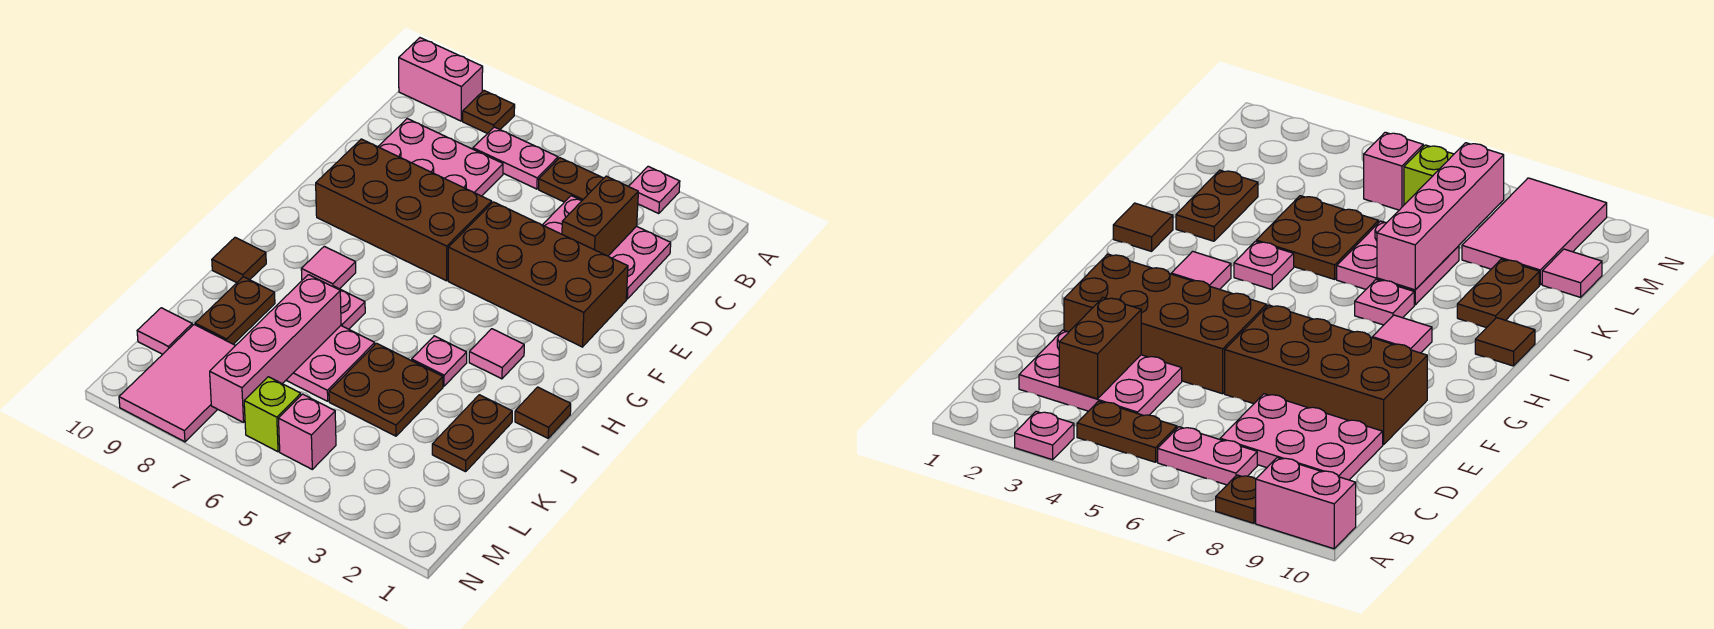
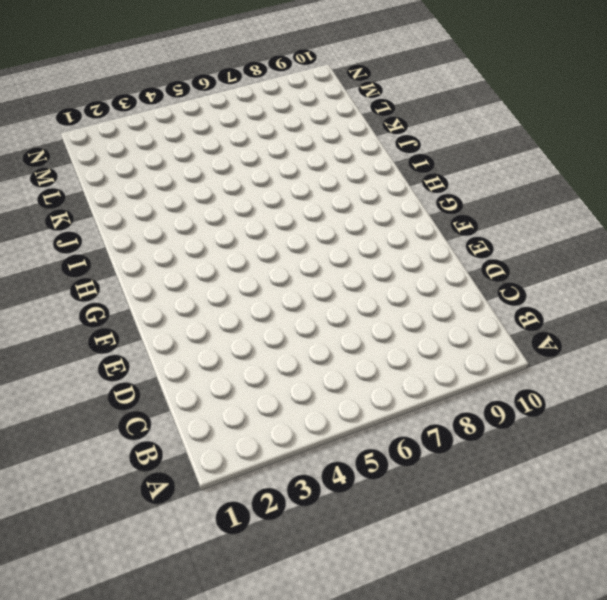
none -> pink 1x1 plate [629,166,680,214]
none -> brown 1x1 plate [463,91,515,134]
none -> pink 1x2 brick [399,38,483,121]

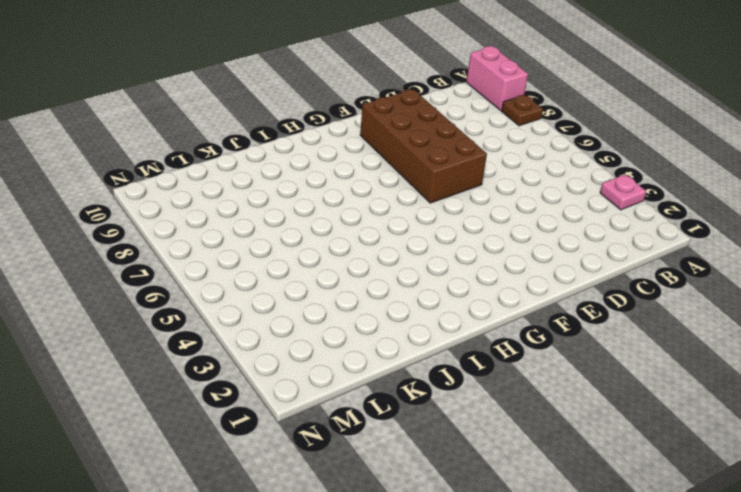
none -> brown 1x2 plate [539,158,604,202]
none -> pink 1x2 plate [473,127,558,189]
none -> pink 2x3 plate [543,196,671,299]

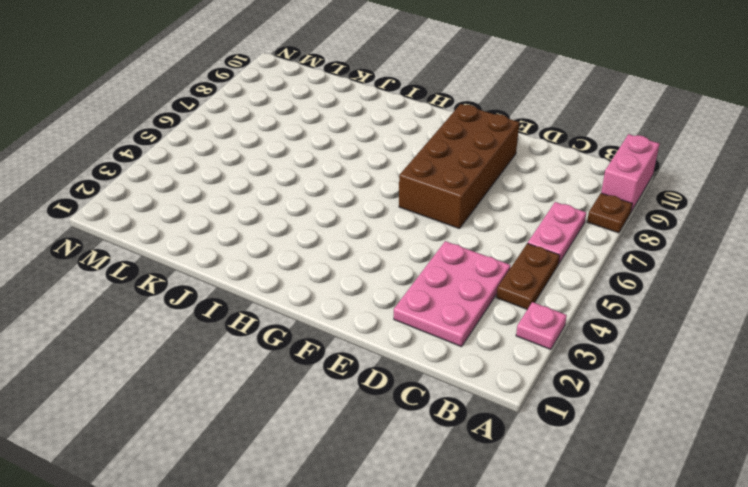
none -> pink 2x3 plate [378,119,503,196]
none -> brown 2x4 brick [448,202,628,347]
none -> pink 1x1 tile [469,329,524,379]

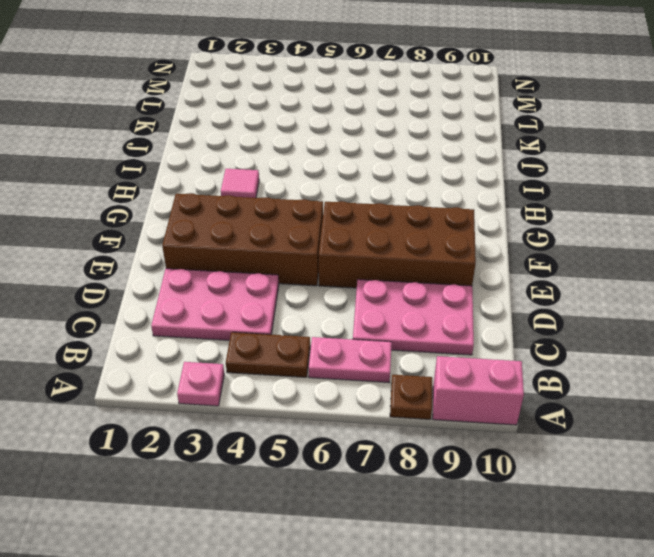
none -> pink 1x1 tile [301,246,356,289]
none -> brown 1x1 tile [515,387,571,438]
none -> pink 1x1 plate [412,336,467,386]

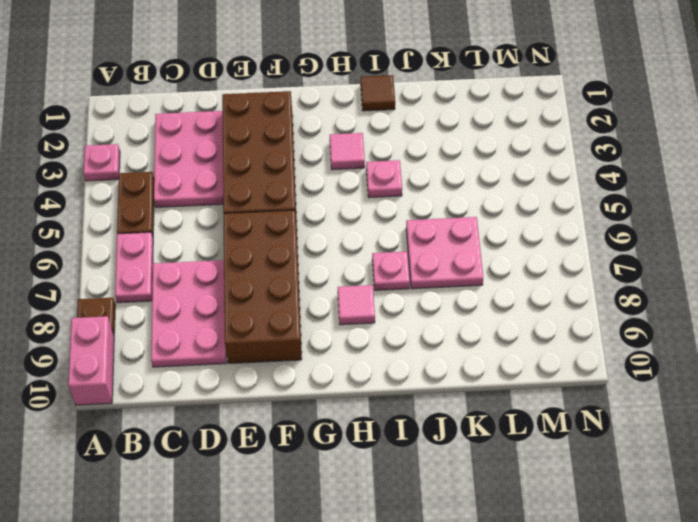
none -> brown 1x1 tile [212,237,266,283]
none -> brown 1x2 plate [432,395,512,472]
none -> brown 2x2 plate [329,343,443,436]

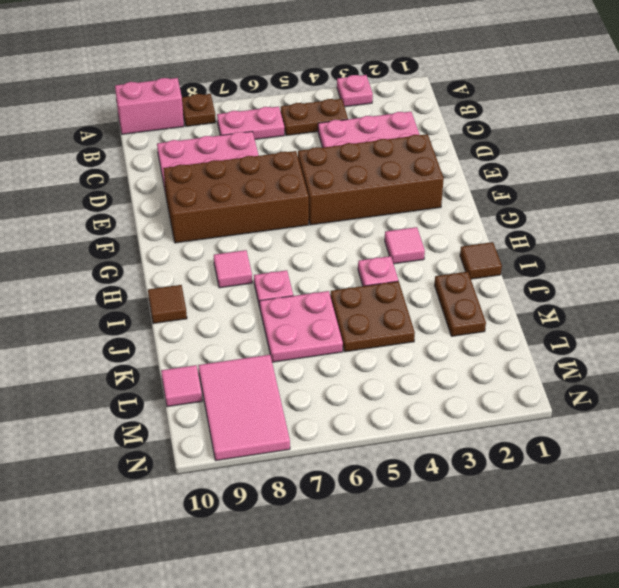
none -> brown 1x2 plate [195,277,275,344]
none -> pink 1x1 brick [279,394,336,469]
none -> lime 1x1 brick [244,377,301,452]

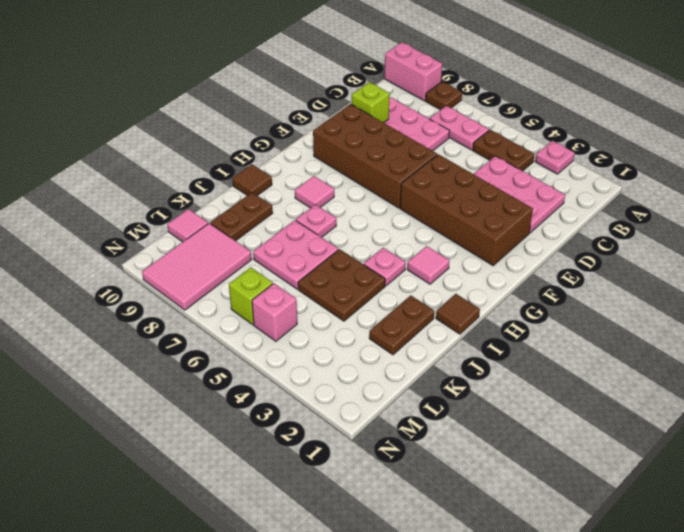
lime 1x1 brick [351,82,390,123] -> none
none -> brown 1x2 brick [562,176,638,256]
none -> pink 1x4 brick [210,275,341,422]

